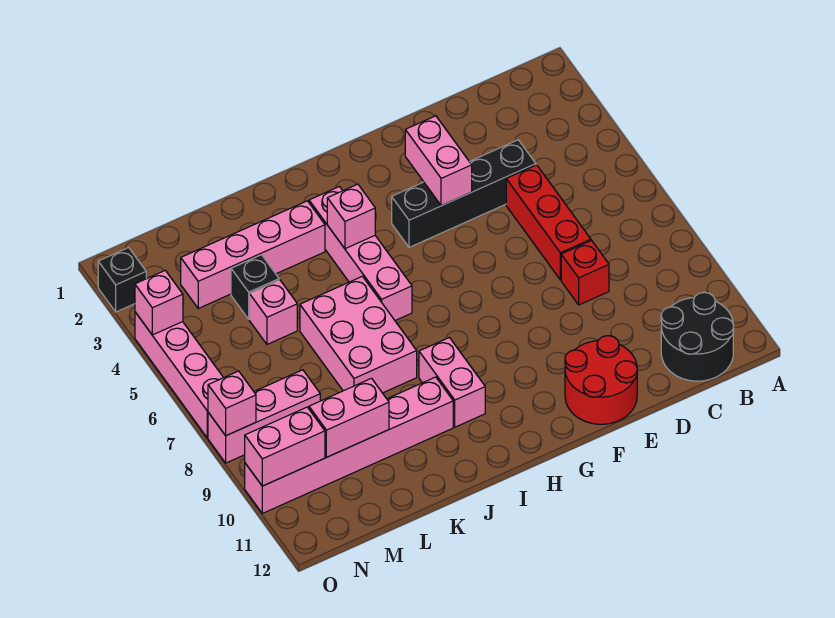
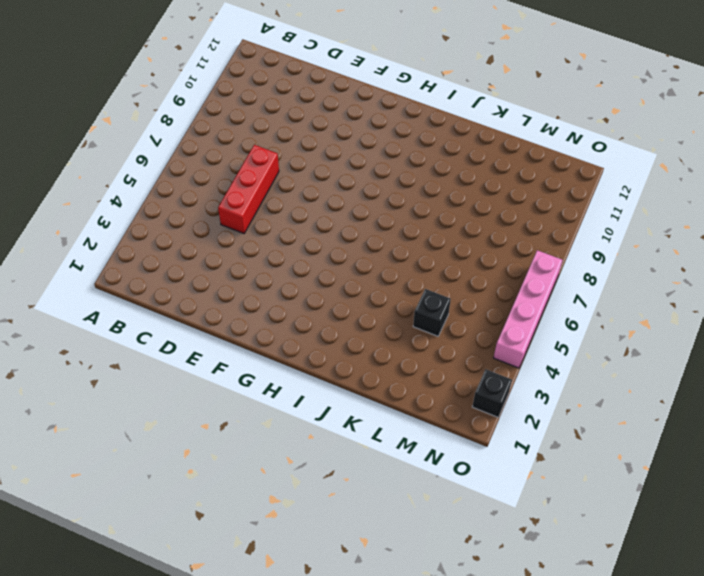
none -> black 2x2 round brick [661,292,734,381]
none -> black 1x4 brick [392,140,536,247]
none -> red 1x1 brick [561,241,609,305]

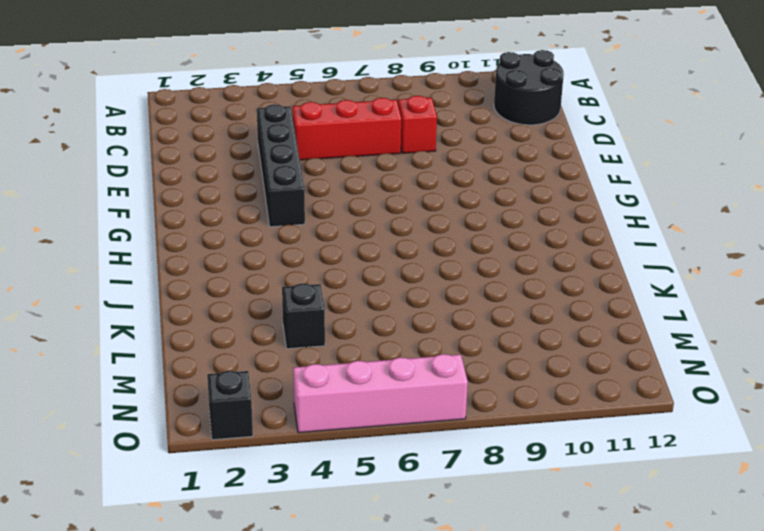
none -> red 2x2 round brick [565,336,637,424]
none -> pink 1x4 brick [309,187,412,320]
none -> pink 1x2 brick [419,338,485,427]

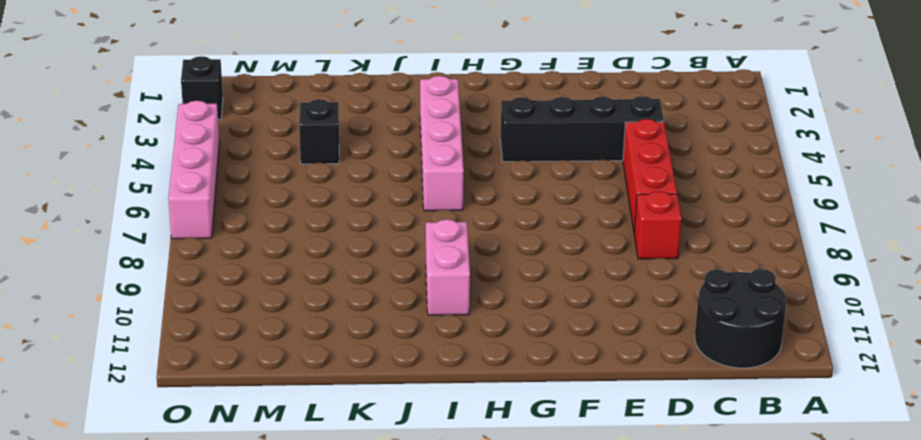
none -> red 2x2 round brick [565,336,637,424]
none -> pink 1x4 brick [181,201,325,308]
none -> pink 2x3 brick [300,276,417,393]

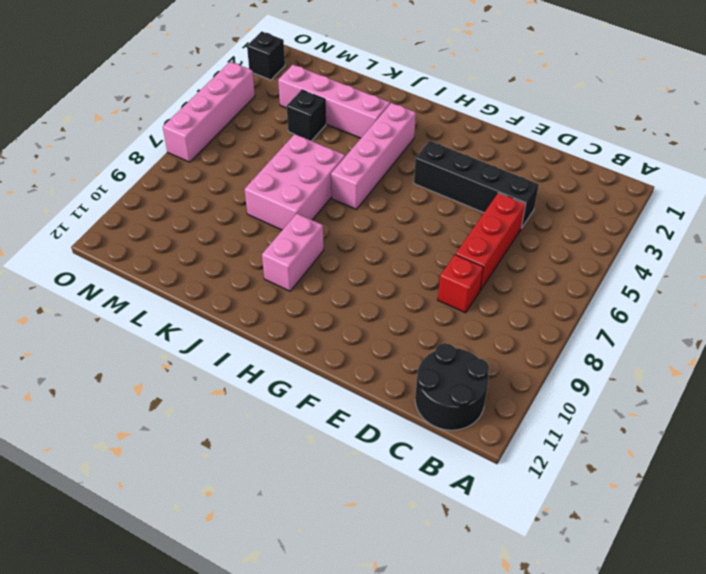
none -> red 2x2 round brick [565,336,637,424]
none -> pink 1x6 brick [245,377,453,513]
none -> pink 1x1 brick [249,280,297,344]

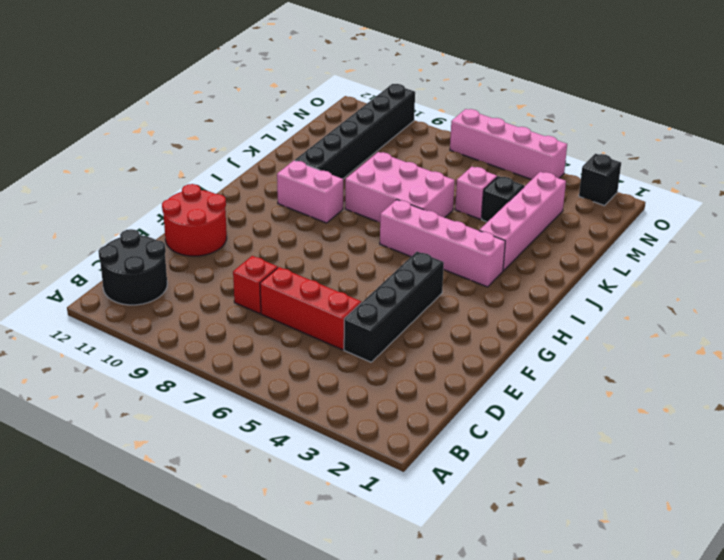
black 1x6 brick [295,84,415,179] -> pink 1x6 brick [245,377,453,513]
none -> pink 1x3 brick [208,370,320,463]
none -> pink 1x2 brick [405,116,472,206]
none -> pink 1x1 brick [327,184,375,249]

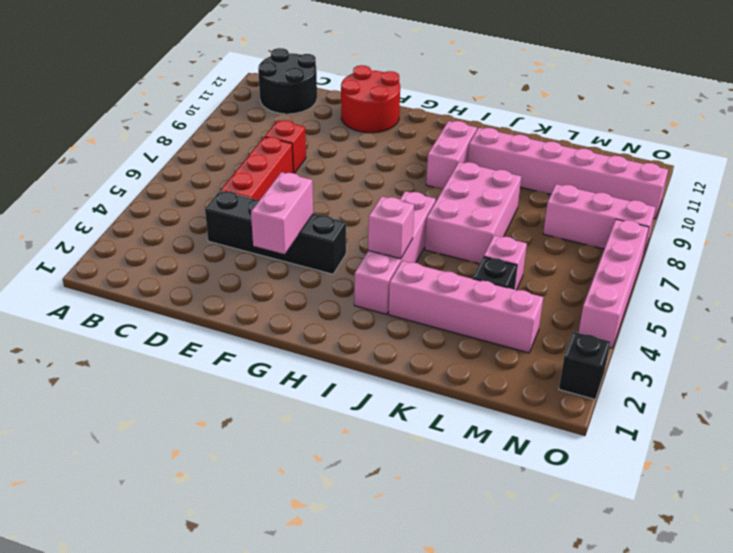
none -> pink 1x2 brick [309,378,389,457]
none -> pink 1x2 brick [245,407,325,486]
none -> pink 1x1 brick [135,270,183,335]

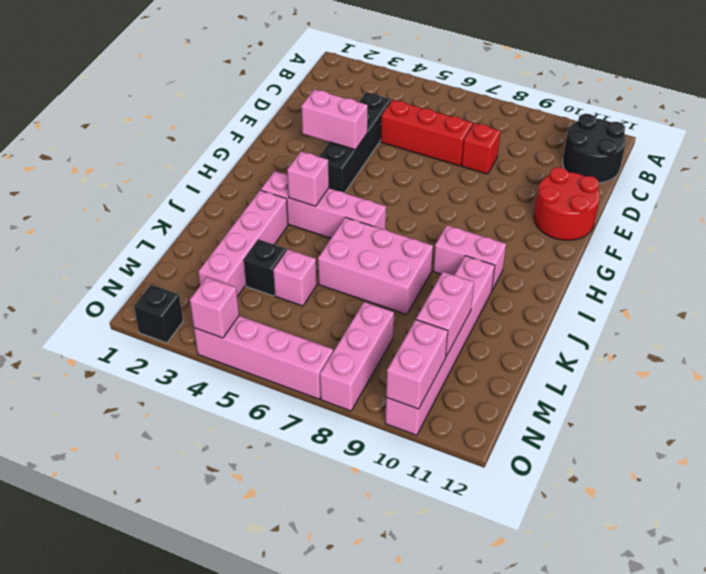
none -> pink 1x1 brick [208,371,256,436]

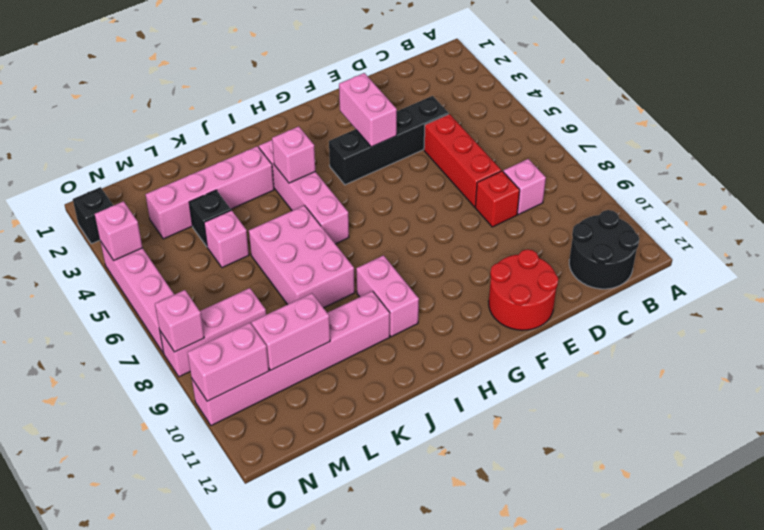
pink 1x1 brick [503,159,546,215] -> none

